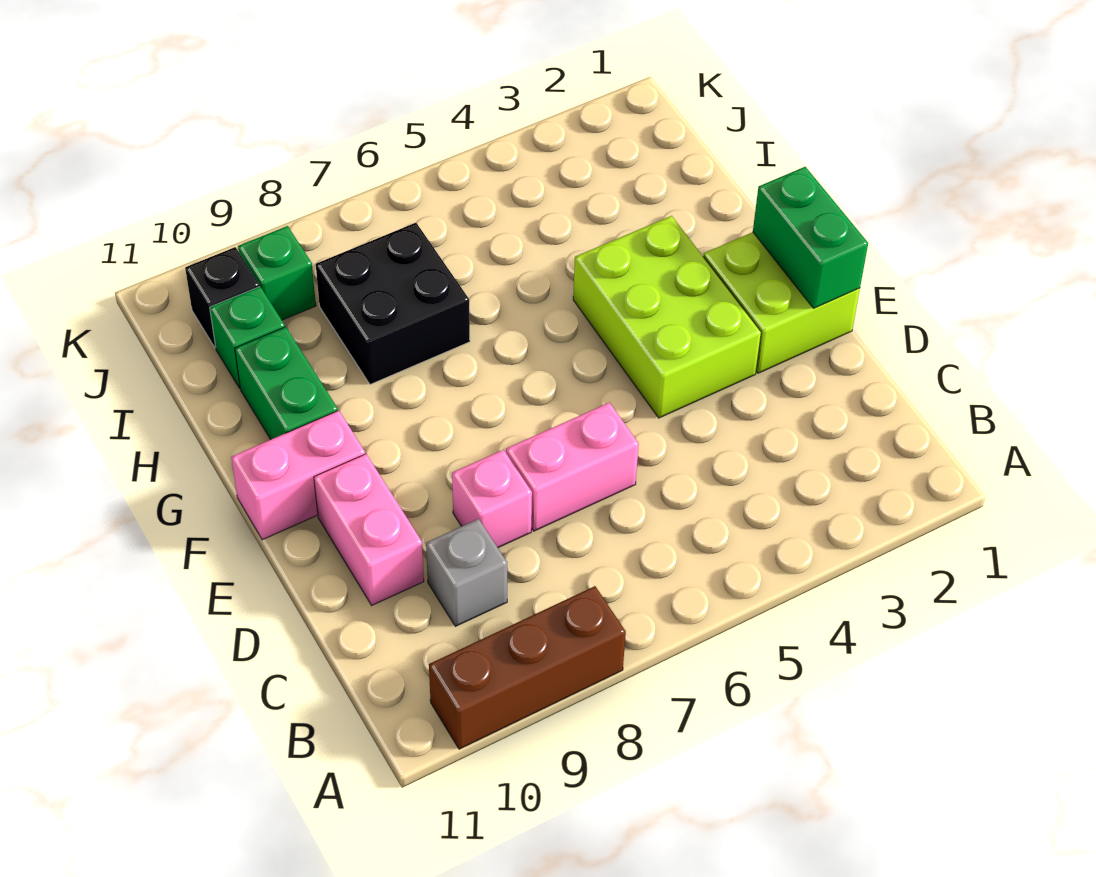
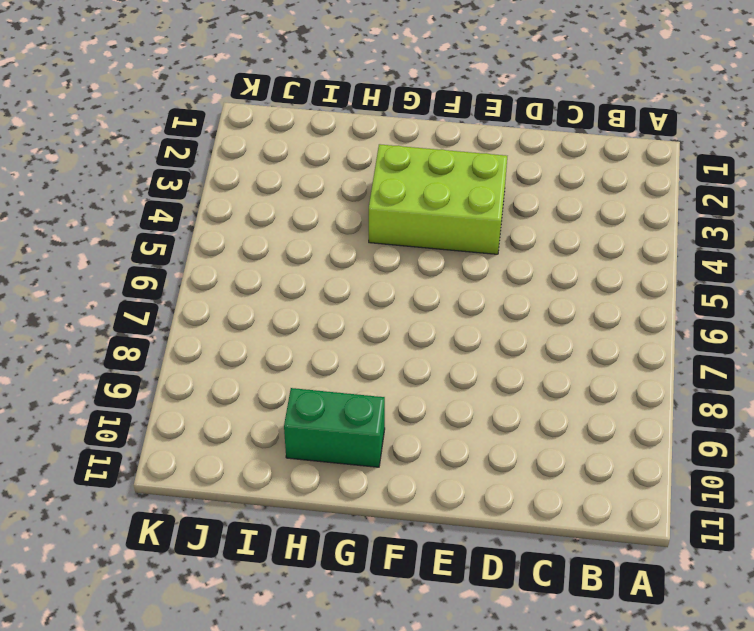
none -> brown 1x3 brick [429,586,626,749]
none -> grey 1x1 brick [426,519,507,626]
none -> pink 1x2 brick [506,403,639,531]

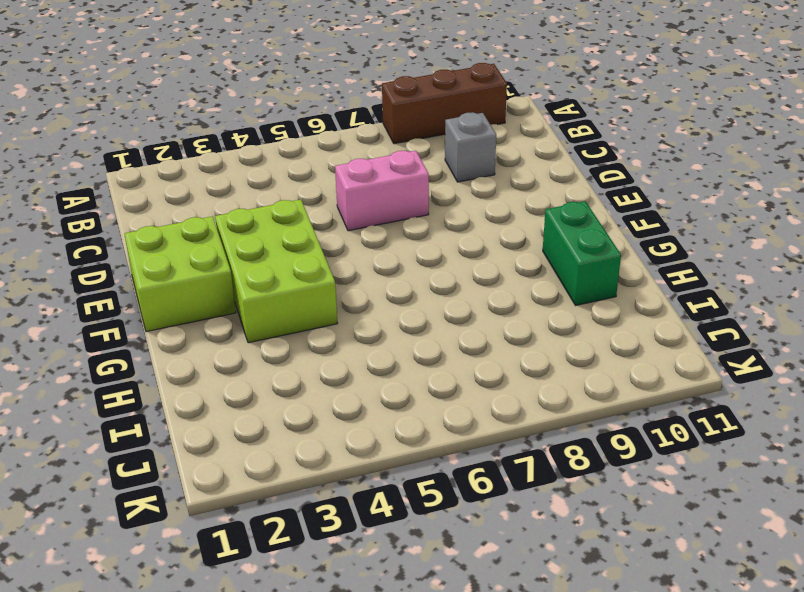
none -> pink 1x1 brick [452,450,532,548]
none -> pink 1x2 brick [314,454,424,605]
none -> pink 1x2 brick [231,410,365,540]

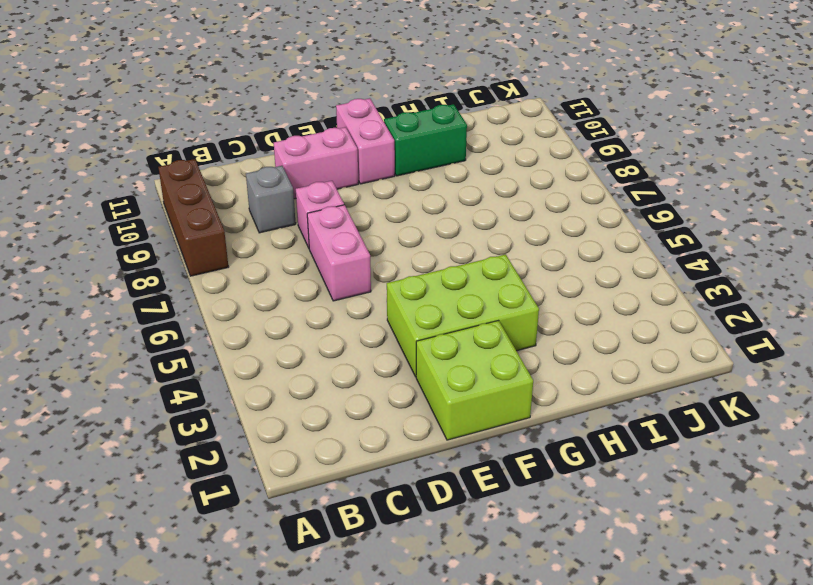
none -> black 2x2 brick [316,223,470,384]
none -> green 1x1 brick [210,287,285,388]
none -> green 1x1 brick [238,226,316,320]

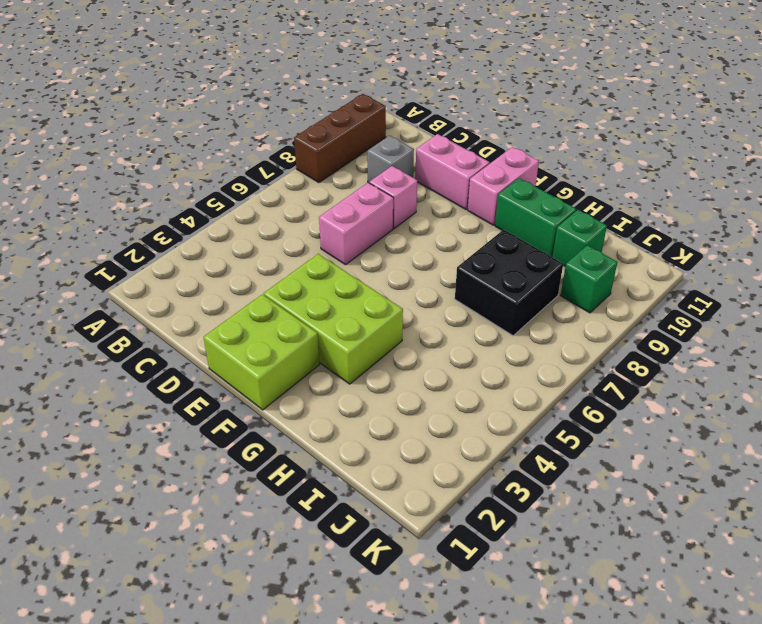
none -> black 1x1 brick [185,247,259,348]
none -> green 1x2 brick [753,167,868,308]

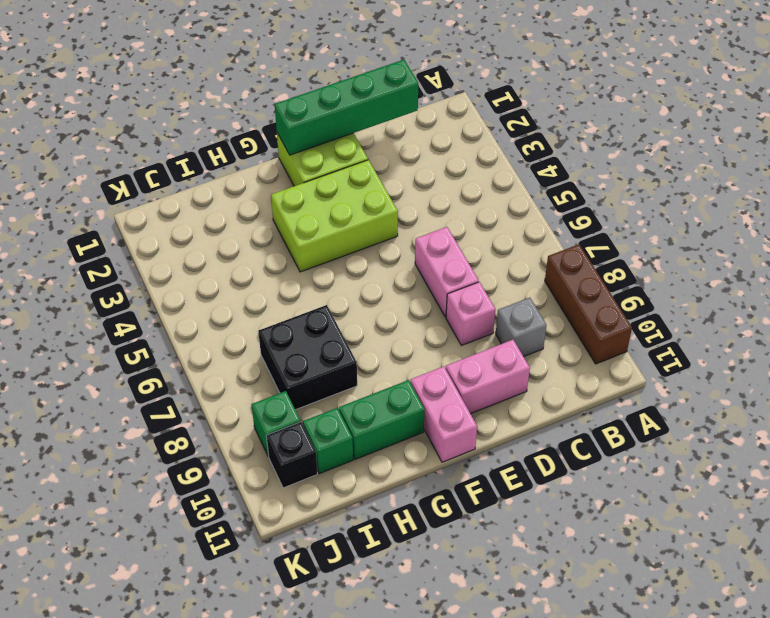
green 1x4 brick [275,60,418,155] -> green 1x2 brick [753,167,868,308]

